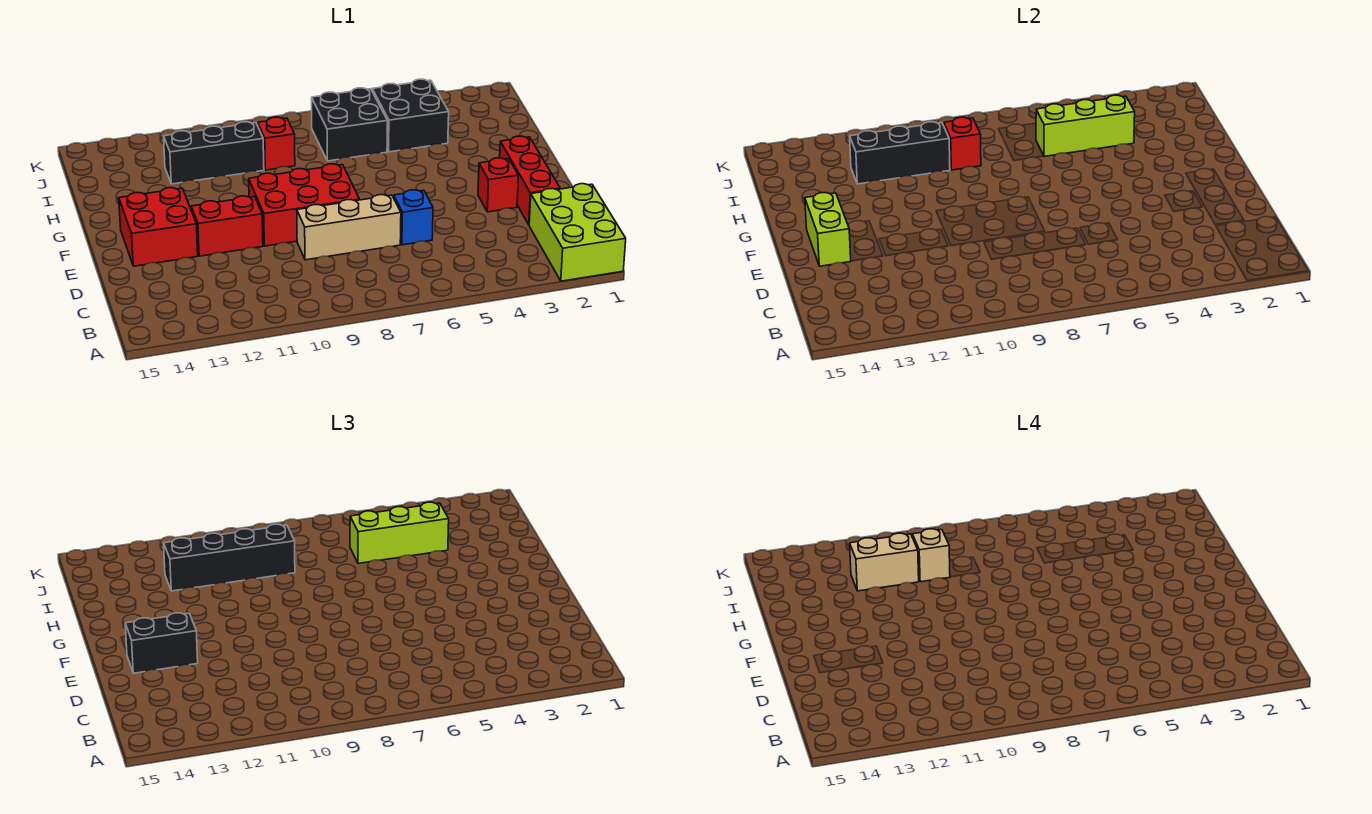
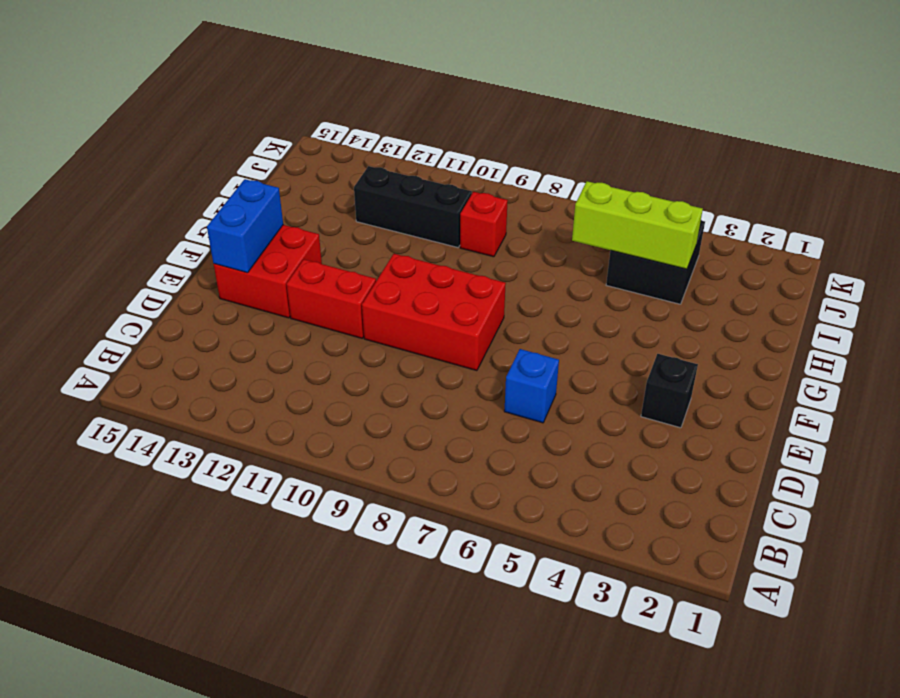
black 1x1 brick [641,354,698,428] -> red 1x1 brick [478,158,518,212]
blue 1x2 brick [207,179,283,273] -> lime 1x2 brick [805,193,851,266]
none -> lime 2x3 brick [529,184,626,281]
none -> red 1x3 brick [500,136,560,224]
none -> tan 1x3 brick [297,195,401,260]

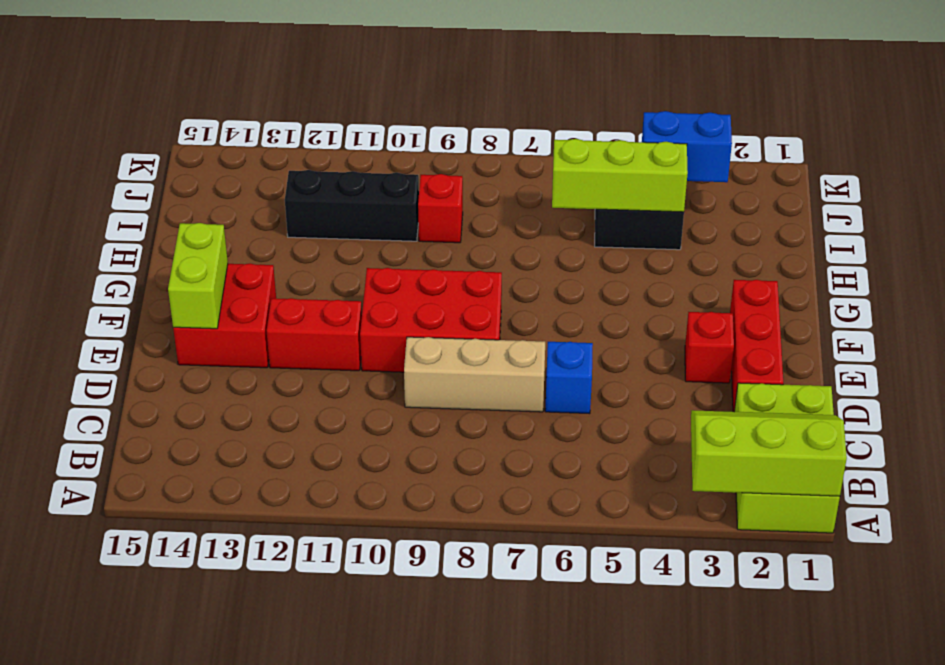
lime 2x3 slope [691,410,847,496] -> none
blue 1x2 brick [642,111,732,182] -> none
none -> black 2x2 brick [312,88,387,161]
none -> red 1x1 brick [944,117,981,170]
none -> black 1x3 brick [850,122,950,184]

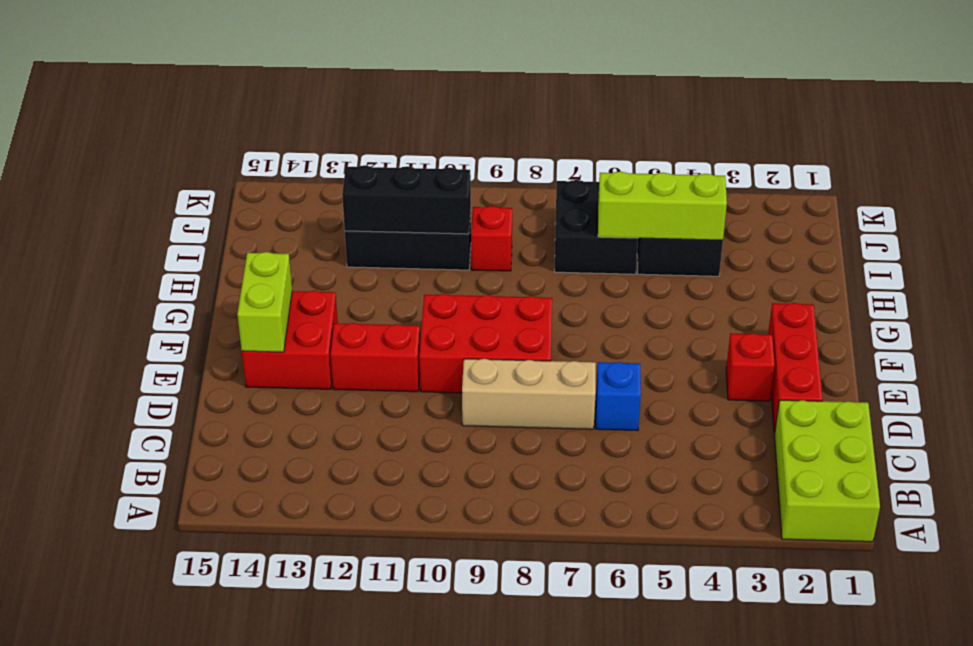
none -> red 1x1 brick [944,117,981,170]
none -> black 1x2 brick [125,613,198,673]
none -> lime 1x3 brick [350,502,449,563]

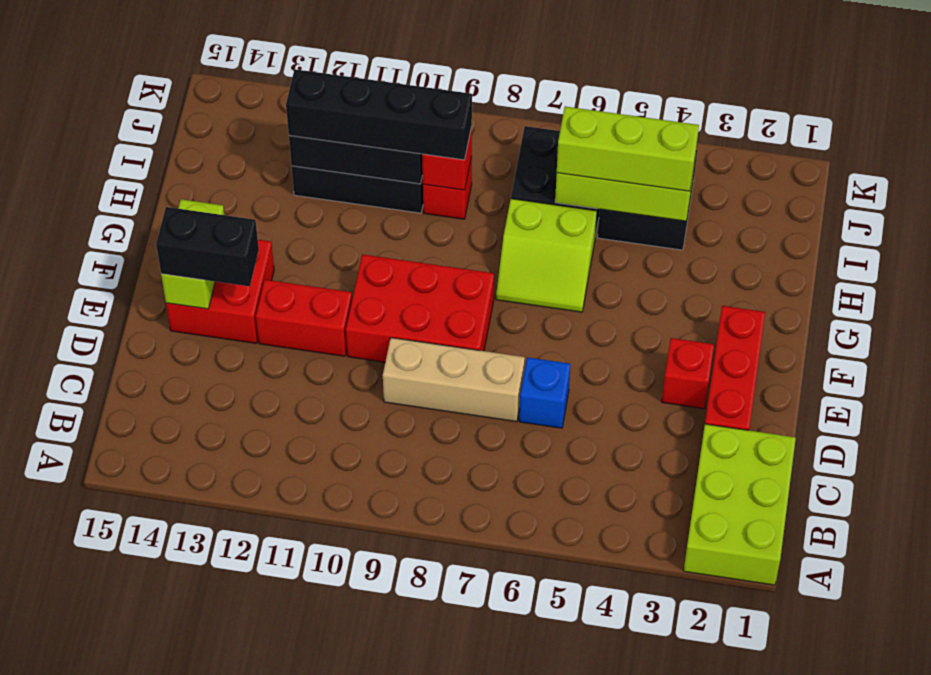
lime 2x2 slope [496,199,597,312] -> none
none -> tan 1x1 brick [912,529,950,582]
none -> tan 1x2 brick [850,533,919,591]

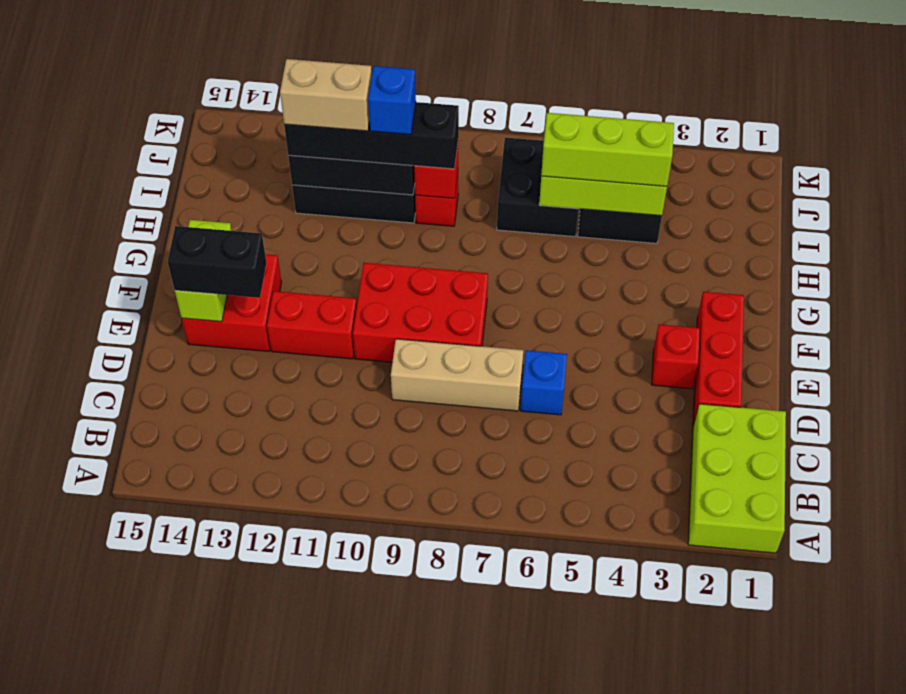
blue 1x1 brick [368,66,416,134] -> tan 1x1 brick [912,529,950,582]

